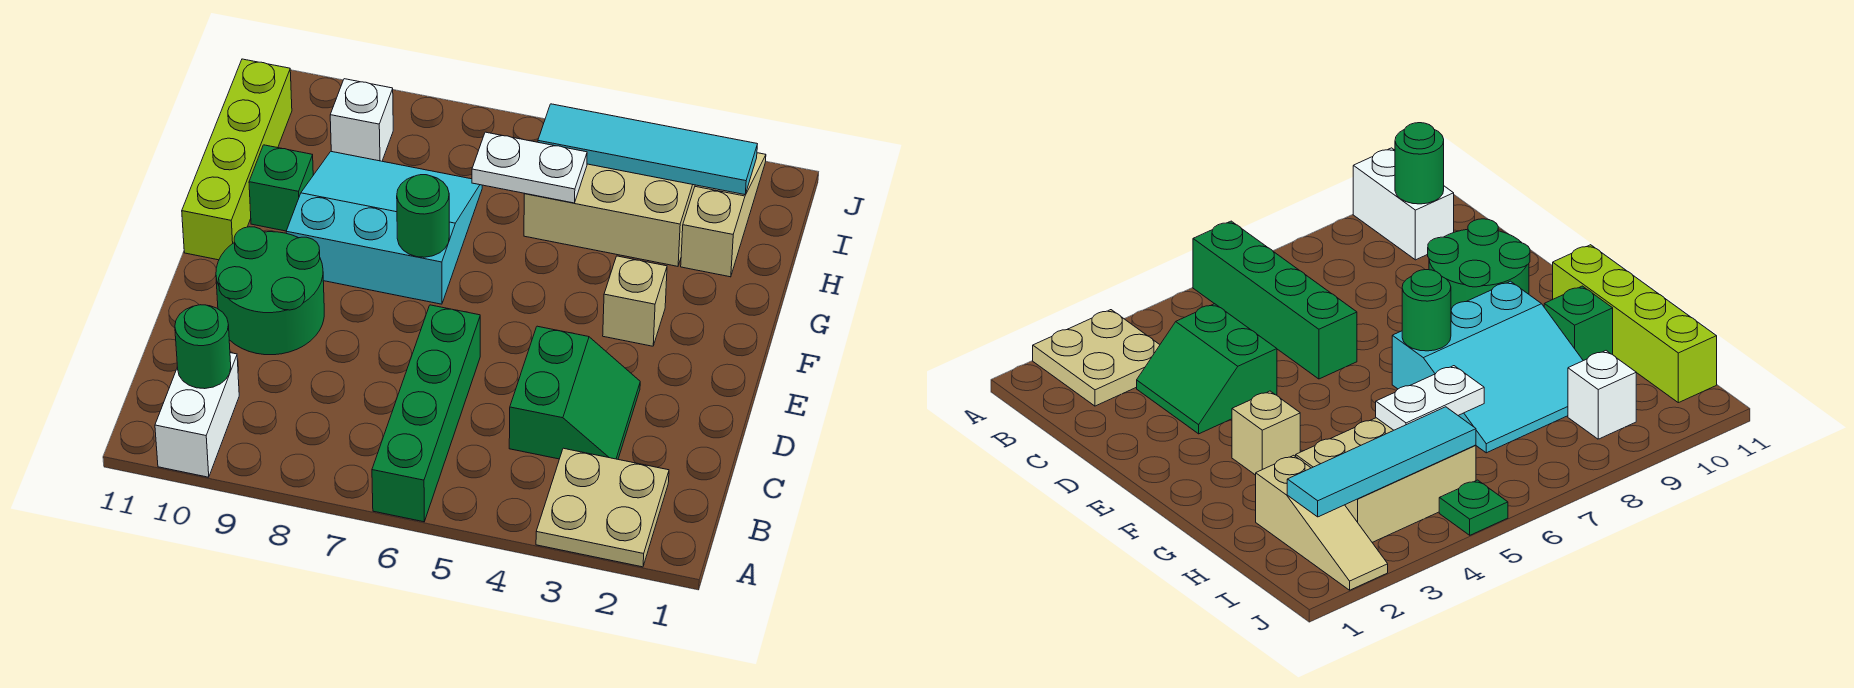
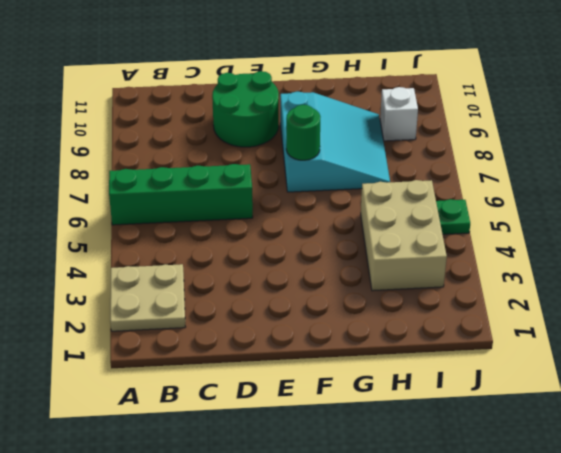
none -> white 1x2 brick [155,353,239,477]
none -> green 2x2 slope [509,326,640,459]
none -> tan 1x1 brick [603,256,667,346]

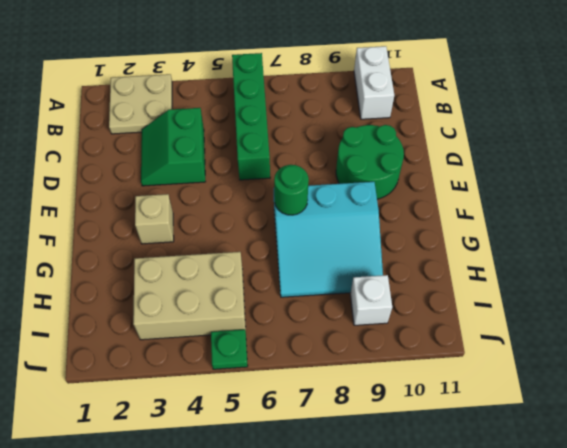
none -> lime 1x4 brick [182,59,292,260]
none -> green 1x1 brick [249,145,313,231]
none -> tan 1x3 slope [681,153,766,277]

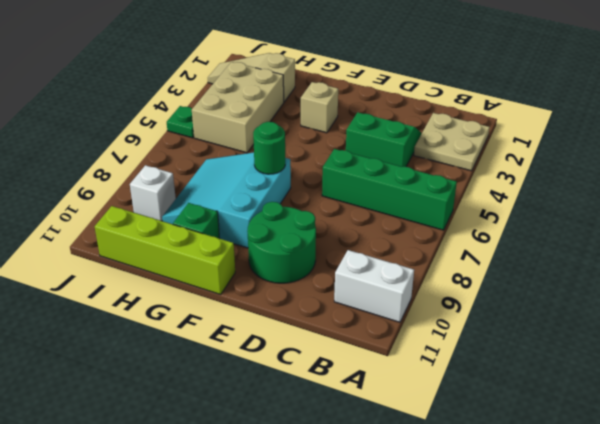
none -> green 1x1 round brick [175,305,231,389]
none -> white 1x2 plate [472,132,587,203]
none -> cyan 1x4 tile [538,104,757,195]

